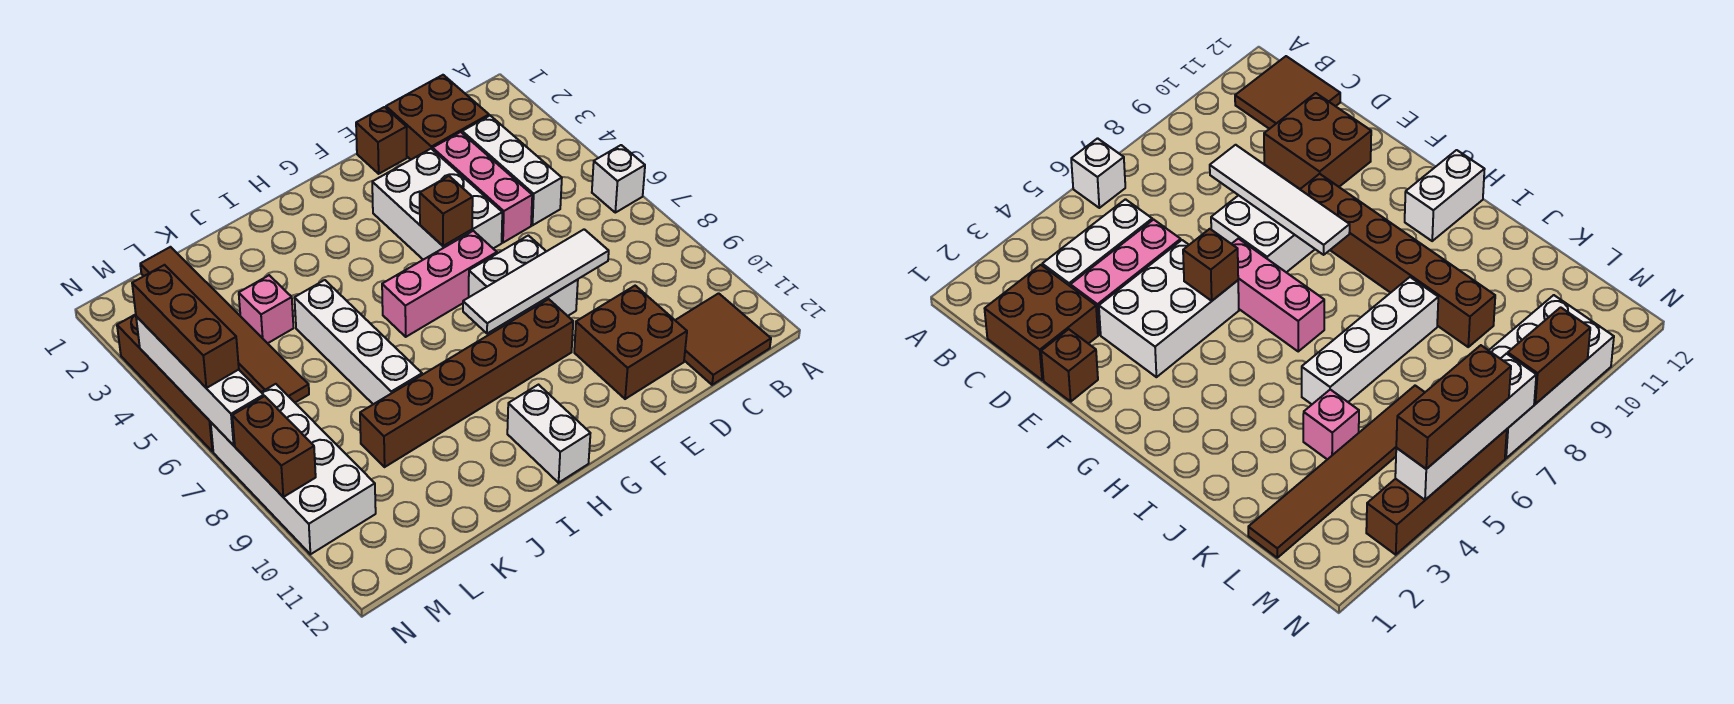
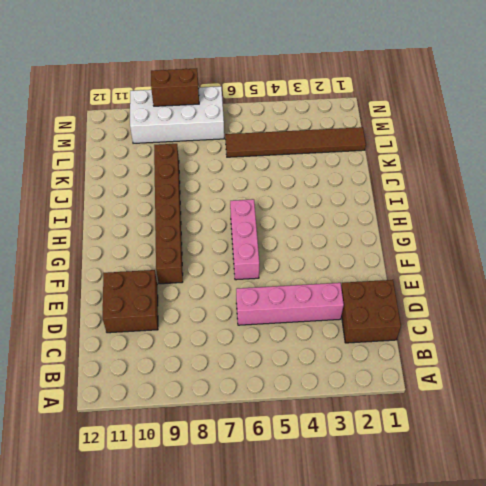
pink 1x4 brick [236,283,344,325] -> pink 1x3 brick [433,132,532,243]
none -> white 1x1 brick [592,145,645,213]
none -> brown 2x2 tile [675,293,771,385]
none -> white 1x3 brick [462,116,562,225]

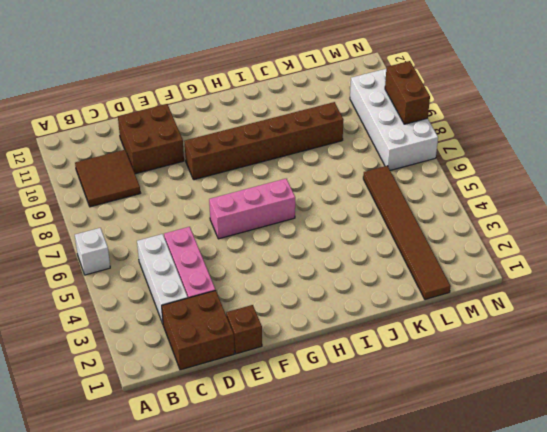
brown 2x2 tile [75,150,140,207] -> brown 2x2 tile moved to [675,293,771,385]
none -> white 2x3 brick [372,149,502,260]
none -> white 2x2 brick [469,235,578,329]
none -> white 1x2 brick [507,385,590,483]

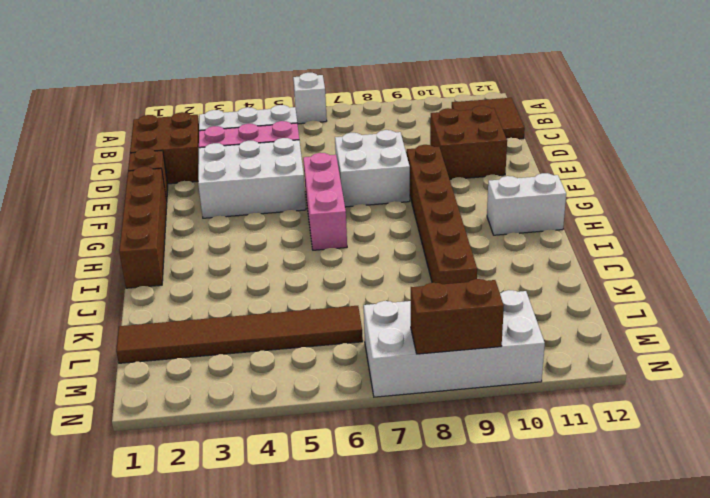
brown 1x4 brick [119,167,167,288] -> brown 1x4 brick turned to [117,314,213,452]
none -> white 1x4 brick [295,280,422,404]
none -> pink 1x1 brick [239,275,293,343]
none -> white 1x4 tile [463,229,609,334]

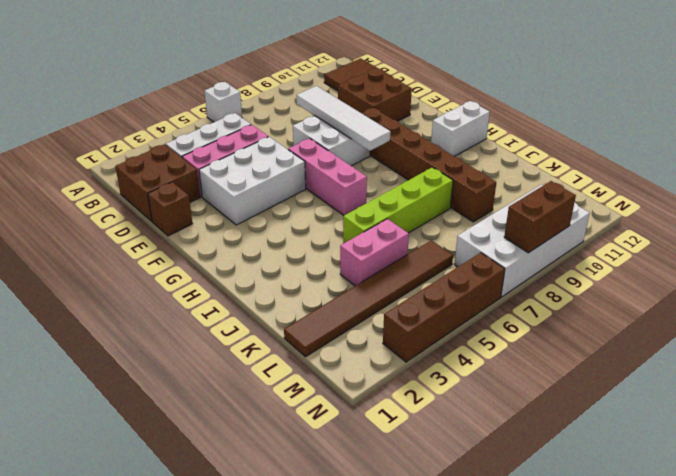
lime 1x4 brick [343,167,453,243] -> white 1x4 brick [295,280,422,404]
pink 1x2 brick [340,219,409,286] -> pink 1x1 brick [239,275,293,343]
none -> brown 1x1 brick [420,176,473,246]
none -> white 1x4 brick [136,316,264,445]
none -> brown 1x3 brick [132,265,239,388]

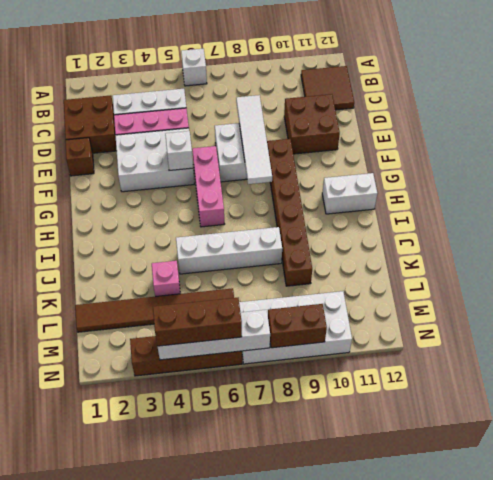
white 1x1 brick [165,131,193,171] -> brown 1x1 brick [420,176,473,246]

